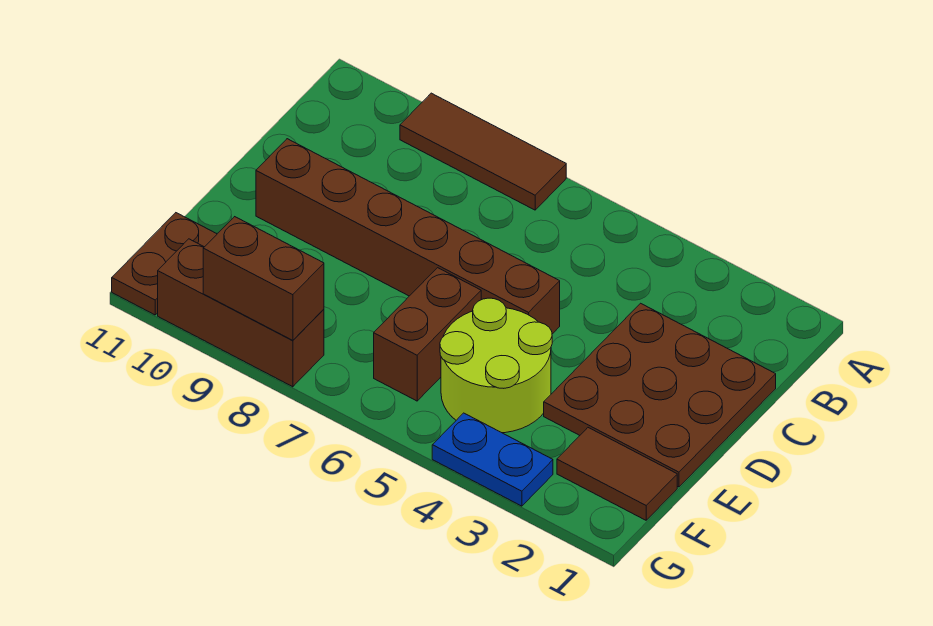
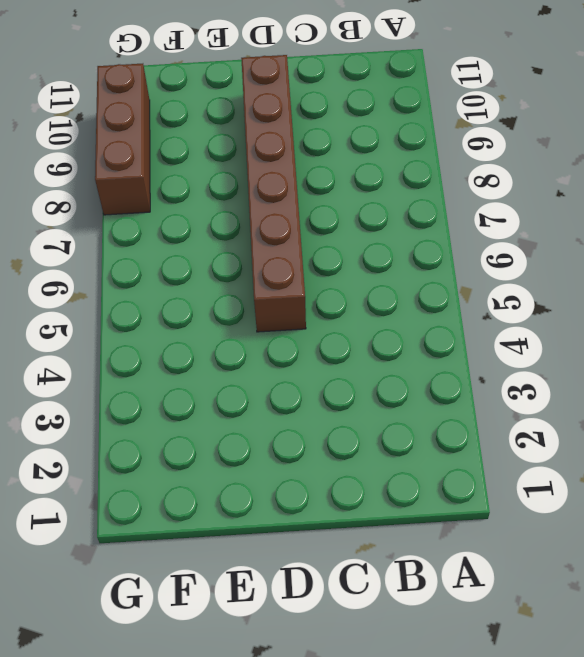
none -> brown 1x3 tile [400,93,566,210]
none -> brown 3x3 plate [544,303,776,487]

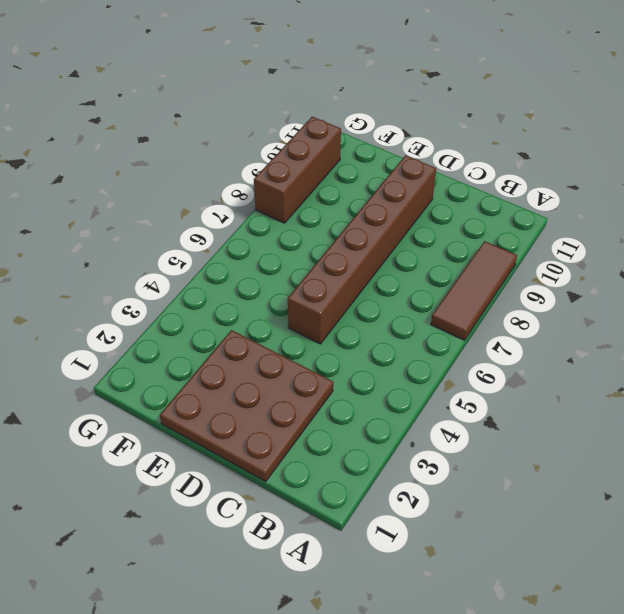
none -> lime 2x2 round brick [440,298,552,433]
none -> brown 1x2 brick [374,268,481,401]

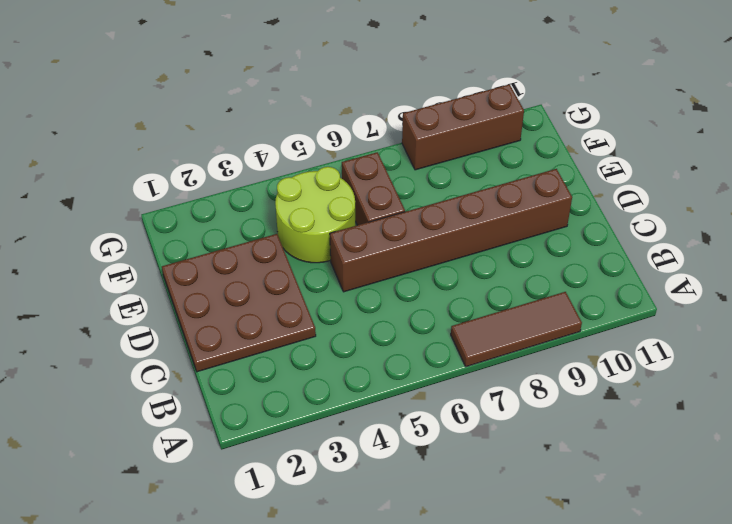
none -> brown 1x2 tile [557,428,677,520]
none -> brown 1x2 plate [112,213,217,315]

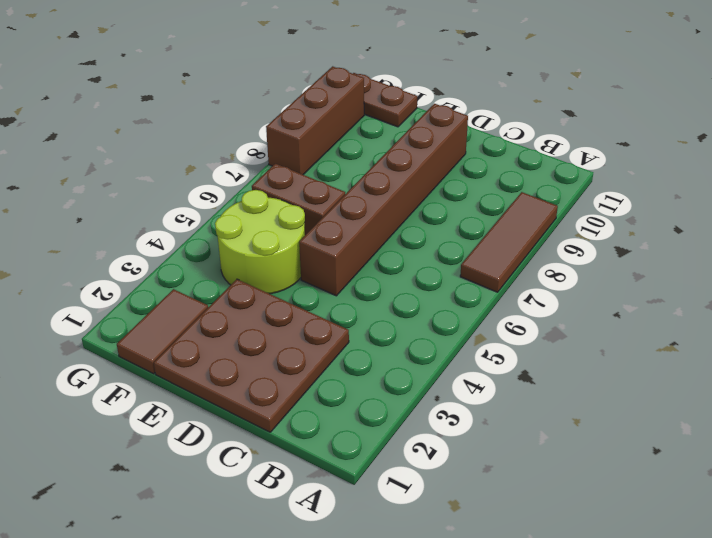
none -> blue 1x2 plate [432,413,553,506]
none -> brown 1x2 brick [203,217,324,340]

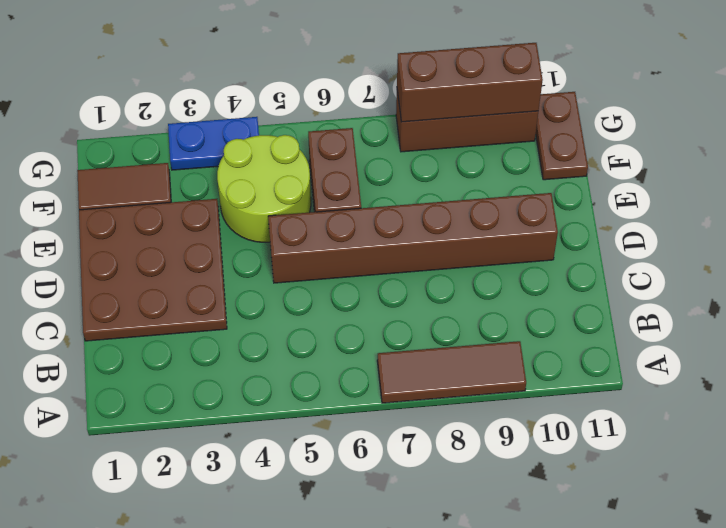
brown 1x3 brick [397,43,543,122] -> brown 1x2 brick [203,217,324,340]

